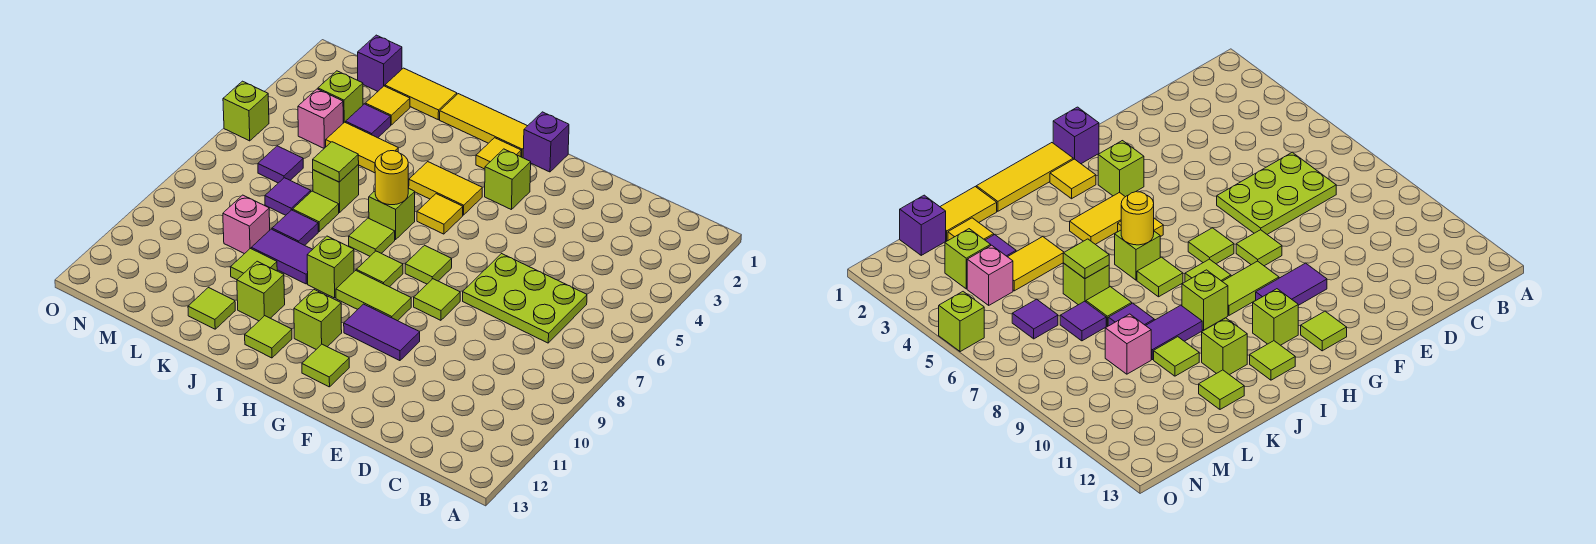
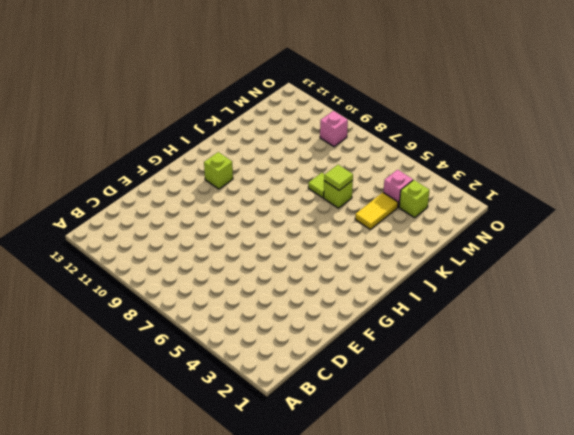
pink 1x1 brick [320,111,348,147] -> pink 1x1 brick moved to [223,195,270,254]
none -> lime 2x3 plate [463,254,587,343]
none -> lime 1x1 tile [414,279,460,320]
none -> purple 1x2 tile [344,304,420,361]
none -> purple 1x1 brick [523,112,569,172]

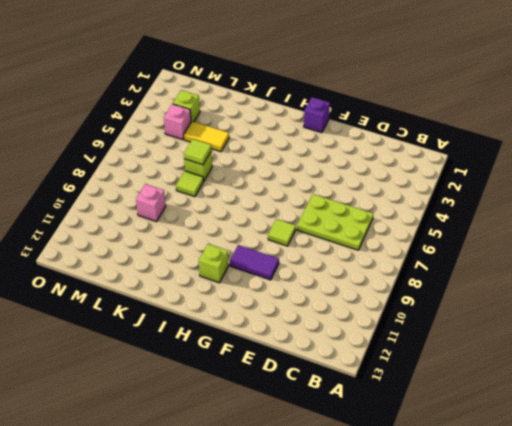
none -> lime 1x1 brick [485,149,531,210]
none -> lime 1x1 tile [405,245,452,284]
none -> lime 1x2 tile [336,271,411,321]
none -> lime 1x1 tile [302,344,349,387]

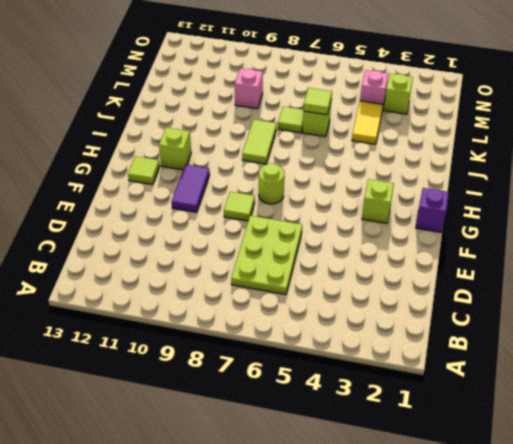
lime 1x1 round brick [259,163,284,204] -> lime 1x1 tile [405,245,452,284]
lime 1x2 tile [242,119,277,164] -> lime 1x2 tile moved to [336,271,411,321]
none -> yellow 1x3 tile [440,94,527,158]
none -> yellow 1x1 tile [476,138,521,169]
none -> yellow 1x2 tile [409,162,482,215]
none -> yellow 1x1 tile [417,194,463,234]

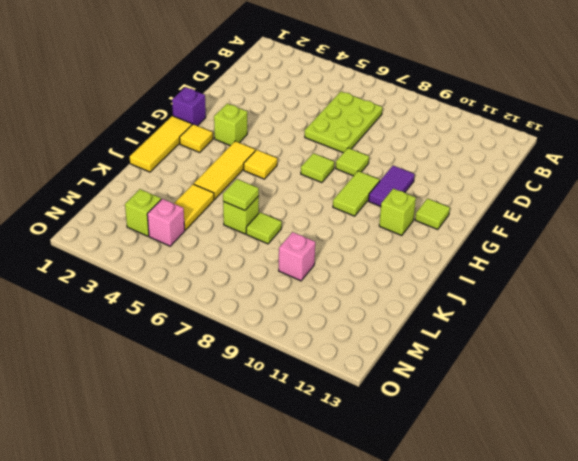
yellow 1x3 tile [194,141,255,199] -> yellow 1x2 tile [409,162,482,215]
none -> lime 1x1 tile [356,251,403,287]
none -> lime 1x1 brick [369,188,415,240]
none -> lime 1x1 tile [349,218,395,256]
none -> lime 1x1 brick [307,236,354,298]

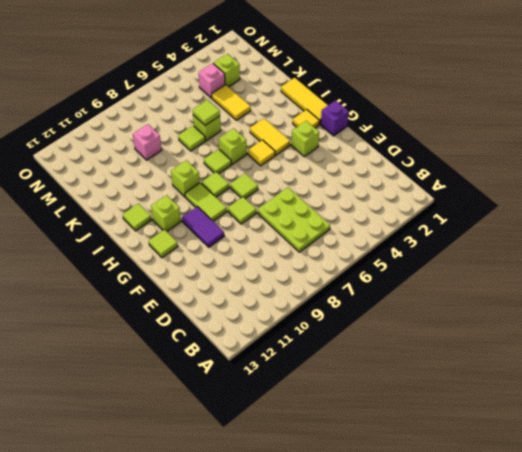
none -> purple 1x2 tile [251,229,313,284]
none -> lime 1x1 brick [237,261,285,321]
none -> yellow 1x2 tile [385,68,457,120]
none -> purple 1x1 tile [272,210,318,245]

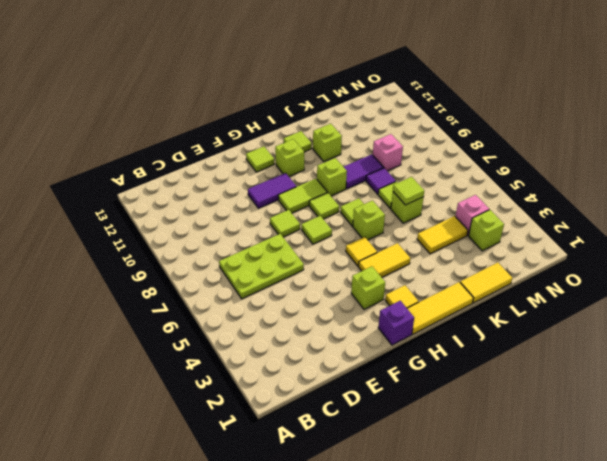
none -> lime 1x1 tile [230,249,277,280]
none -> lime 1x1 tile [188,288,235,329]
none -> yellow 1x1 tile [365,86,410,125]
none -> purple 1x1 tile [346,104,391,138]

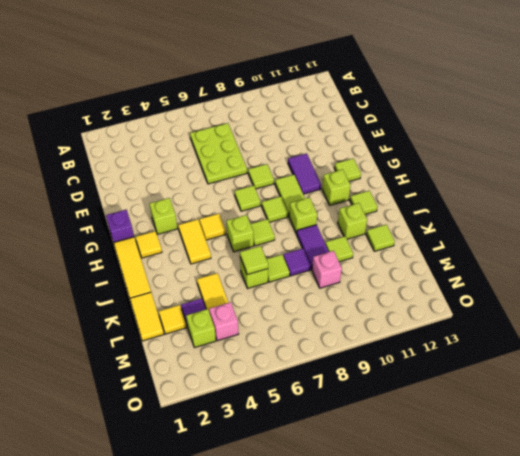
none -> purple 1x1 tile [265,178,311,215]
none -> purple 1x1 brick [358,35,402,91]
none -> purple 1x1 tile [258,146,303,183]
none -> lime 1x1 brick [223,81,269,141]

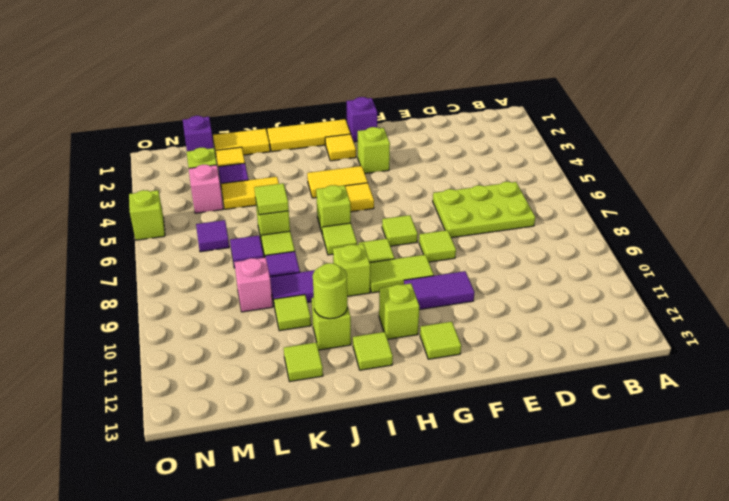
lime 1x1 round brick [313,263,347,319] -> none
none -> yellow 1x1 round brick [375,151,408,205]

